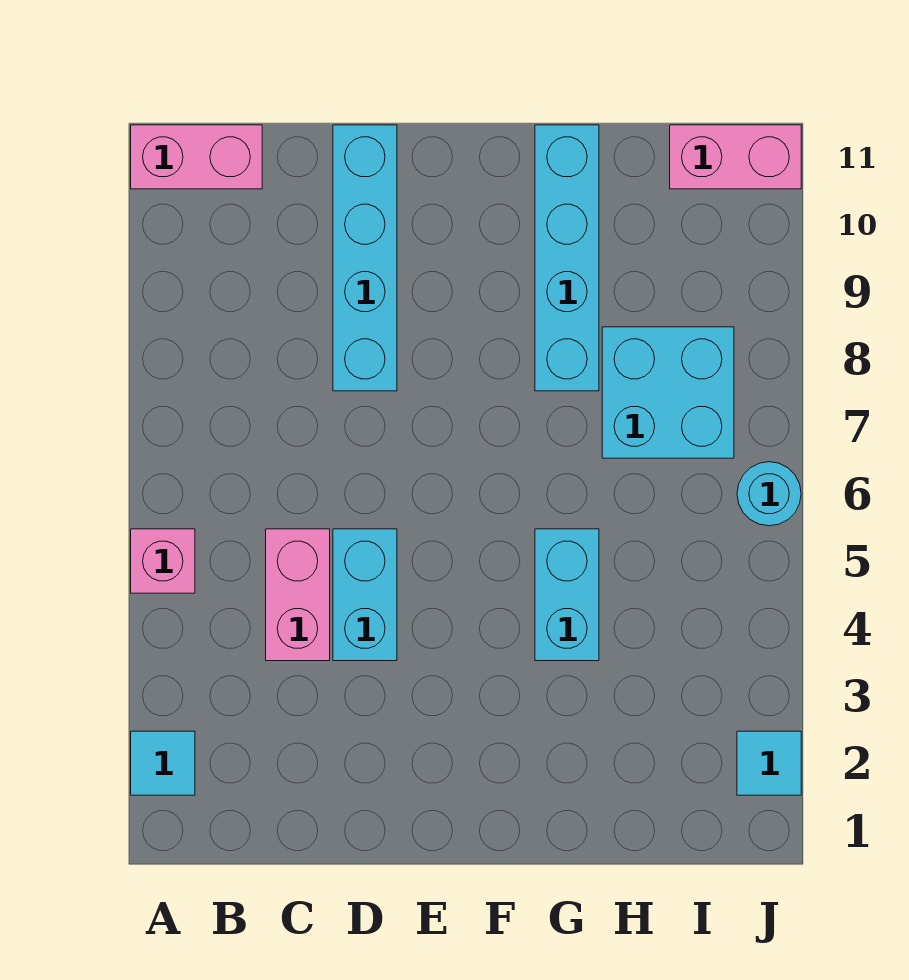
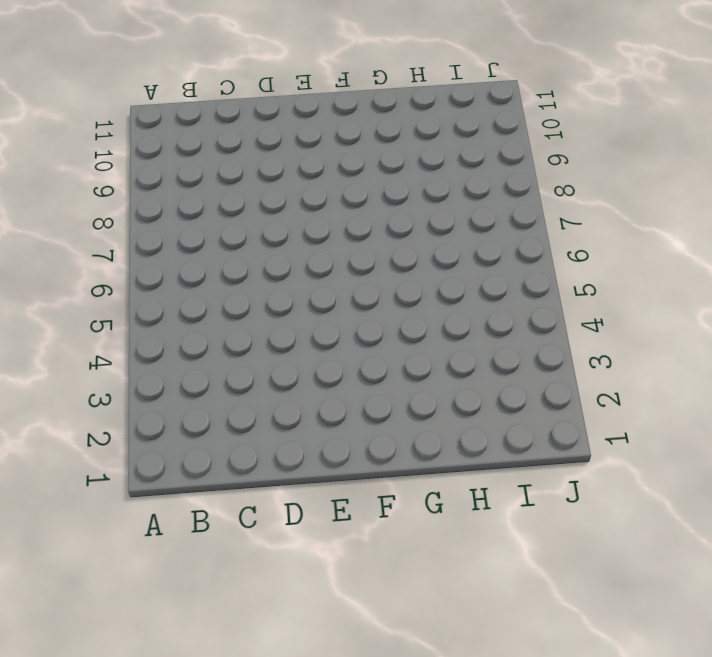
none -> cyan 1x1 tile [131,731,195,795]
none -> pink 1x1 brick [131,529,195,593]
none -> pink 1x2 brick [131,125,262,189]

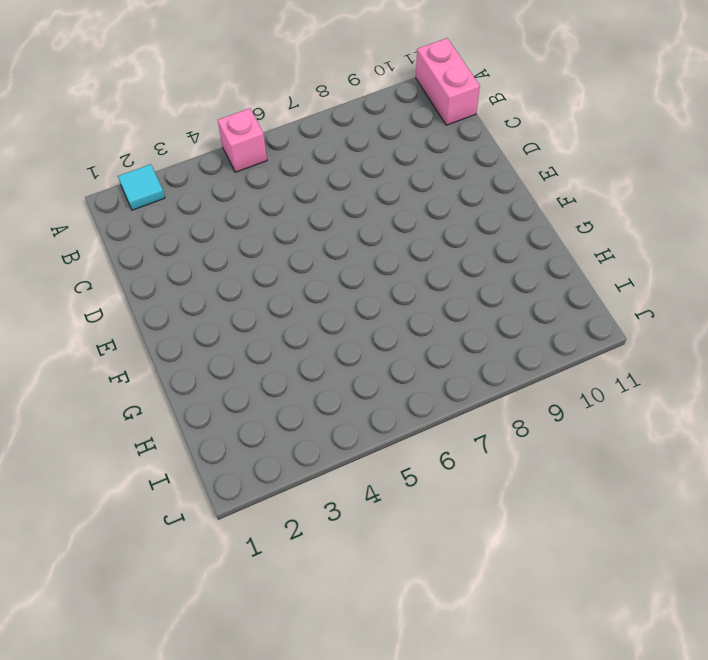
none -> pink 1x2 brick [266,529,330,661]
none -> cyan 1x2 brick [333,529,397,661]
none -> cyan 1x4 brick [333,125,397,391]

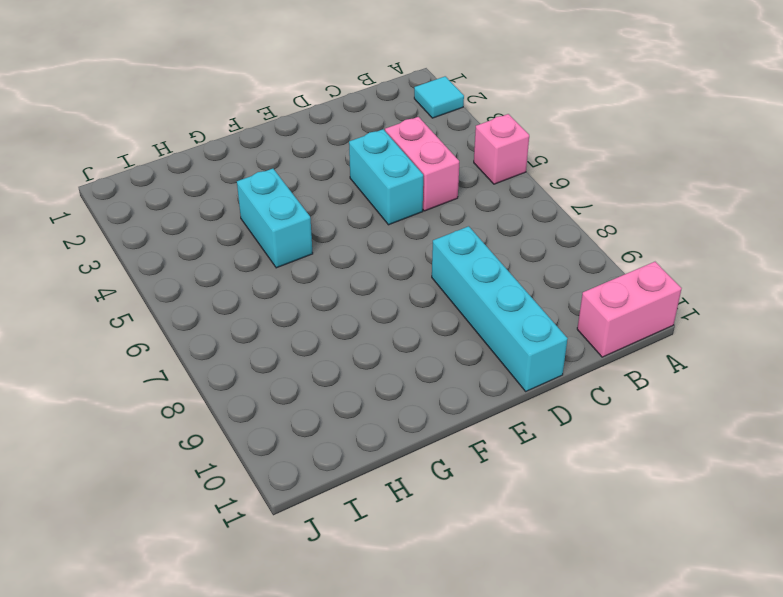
none -> cyan 1x4 brick [535,125,599,391]
none -> cyan 2x2 brick [602,327,734,458]
none -> pink 1x2 brick [670,125,801,189]

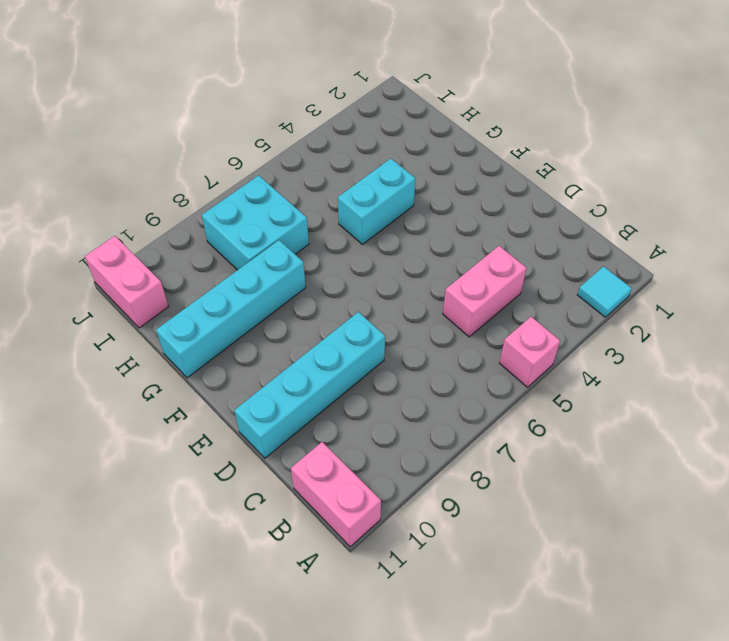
none -> cyan 1x2 brick [333,529,397,661]
none -> cyan 1x1 tile [737,731,801,795]
none -> cyan 1x1 round brick [737,462,801,526]

